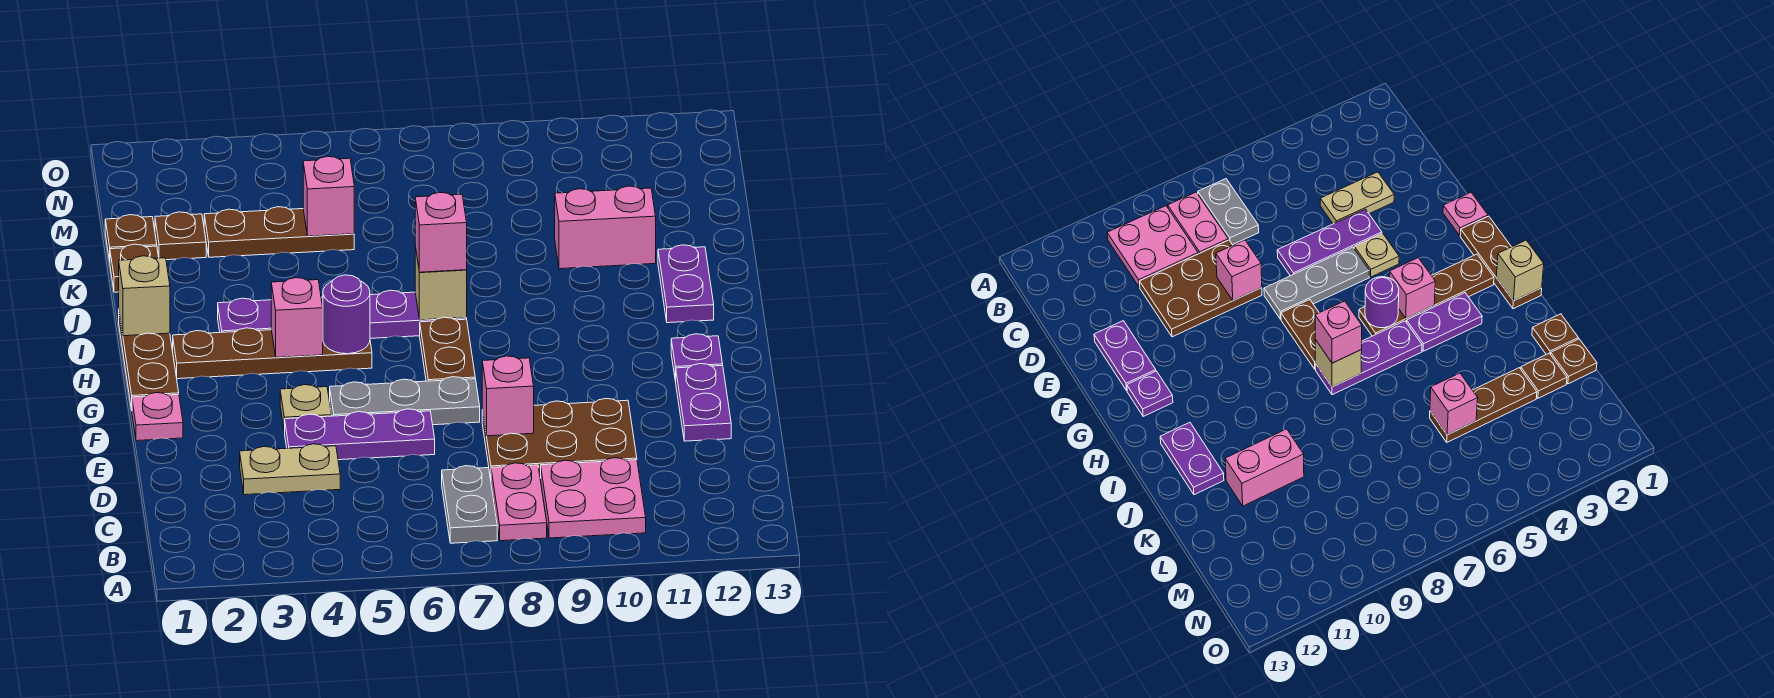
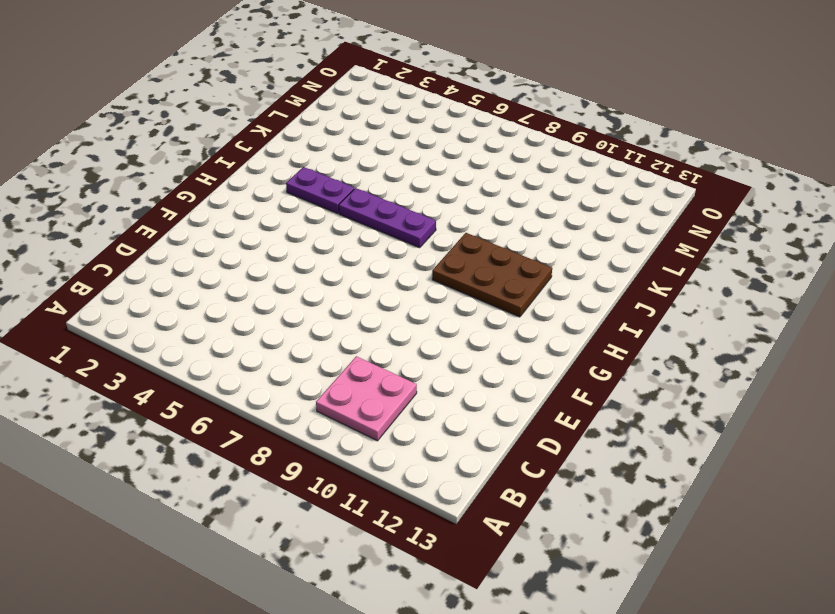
brown 2x3 plate [432,233,552,317] -> brown 2x3 plate moved to [482,398,637,479]
none -> grey 1x2 plate [442,466,497,543]
none -> pink 1x2 plate [491,463,547,541]
none -> tan 1x2 plate [240,444,340,495]

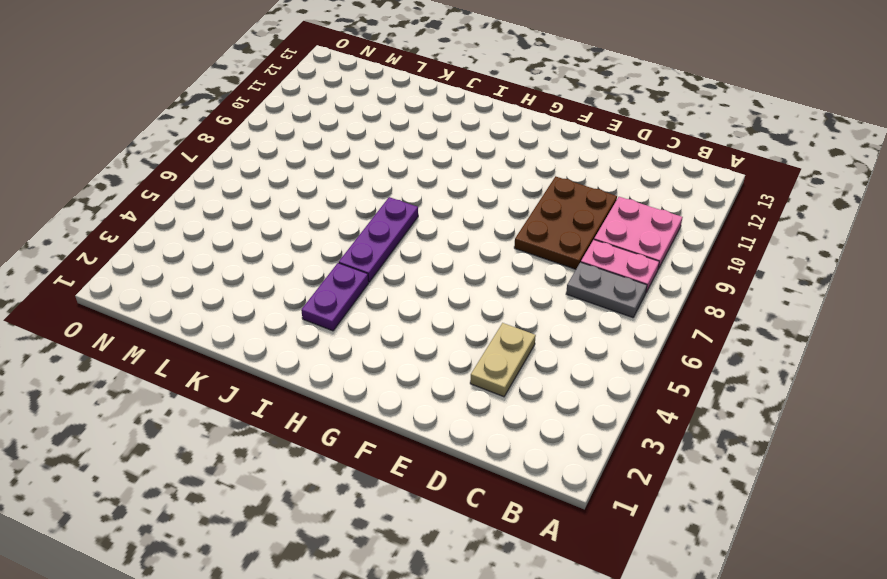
none -> purple 1x3 plate [285,409,435,460]
none -> purple 1x2 plate [676,364,731,441]
none -> pink 1x1 plate [132,393,183,441]

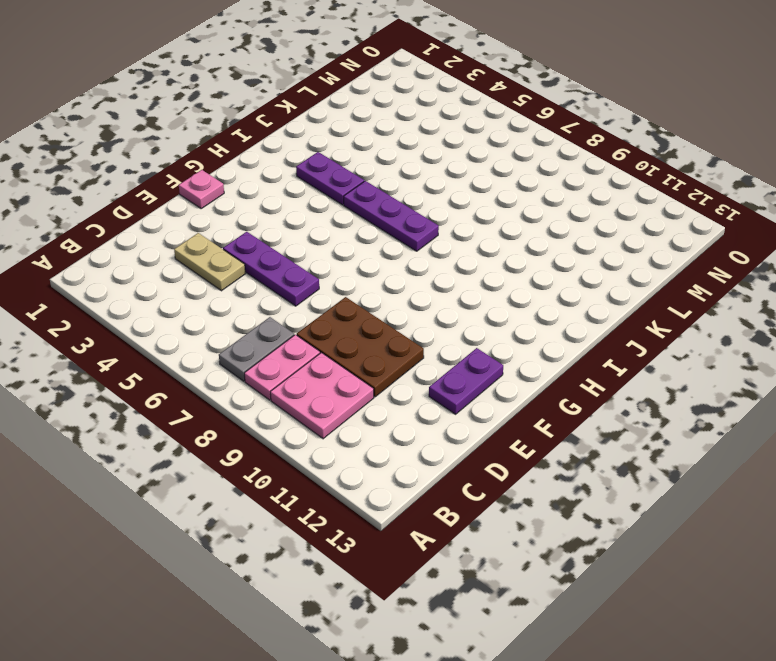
none -> tan 1x1 plate [280,385,331,432]
none -> grey 1x3 plate [330,377,480,425]
none -> brown 1x3 plate [119,314,179,410]

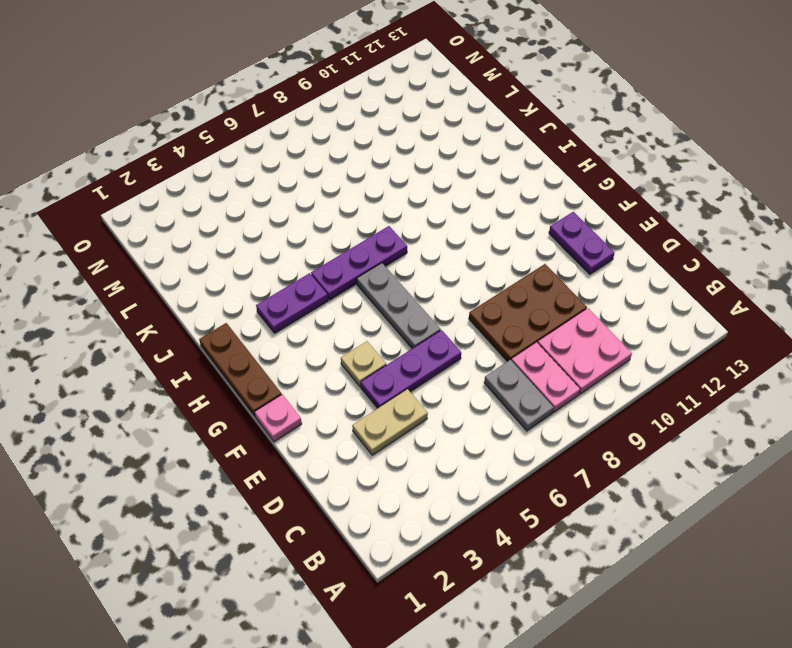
grey 1x3 plate [357,263,441,349] -> grey 1x3 plate turned to [330,377,480,425]
none -> brown 1x2 plate [420,317,475,381]
none -> purple 1x1 plate [671,334,723,382]
none -> brown 1x4 plate [173,328,372,379]

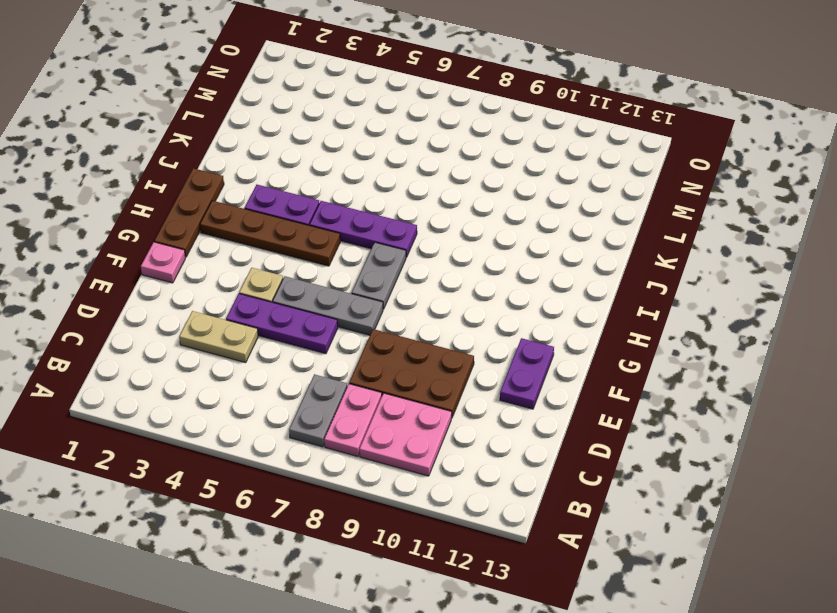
grey 1x2 plate [352,242,406,309] -> brown 1x2 plate [420,317,475,381]
none -> purple 1x1 plate [671,334,723,382]
none -> purple 1x2 plate [658,245,714,323]
none -> brown 1x1 plate [110,244,159,292]

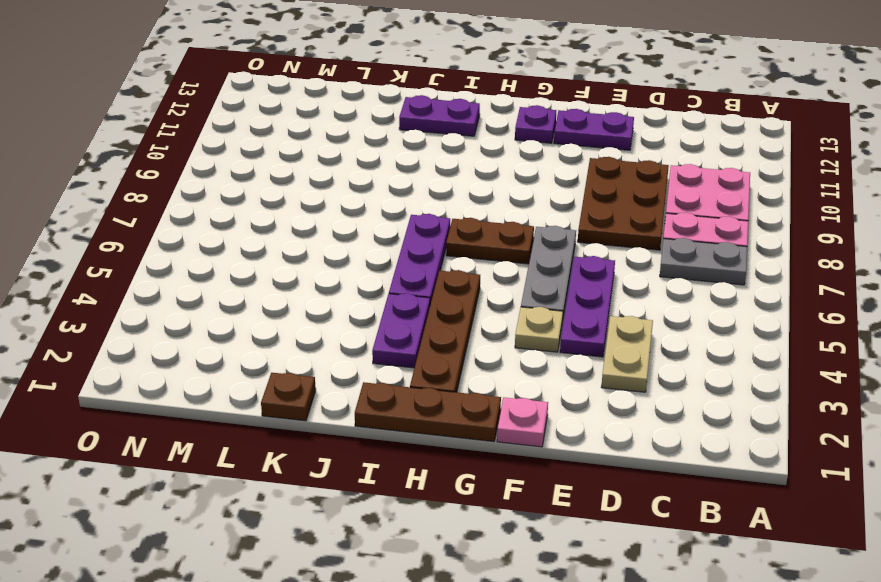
none -> pink 1x2 brick [555,186,656,269]
none -> brown 1x1 plate [105,215,157,261]
none -> brown 1x1 plate [155,212,206,260]

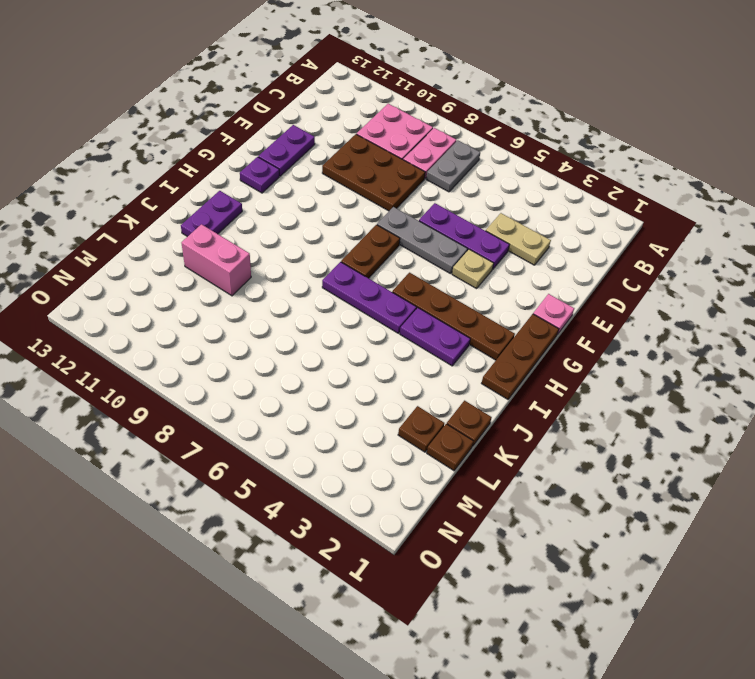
none -> brown 1x3 plate [204,207,354,257]
none -> pink 1x1 brick [482,356,534,436]
none -> pink 1x1 brick [271,278,323,357]

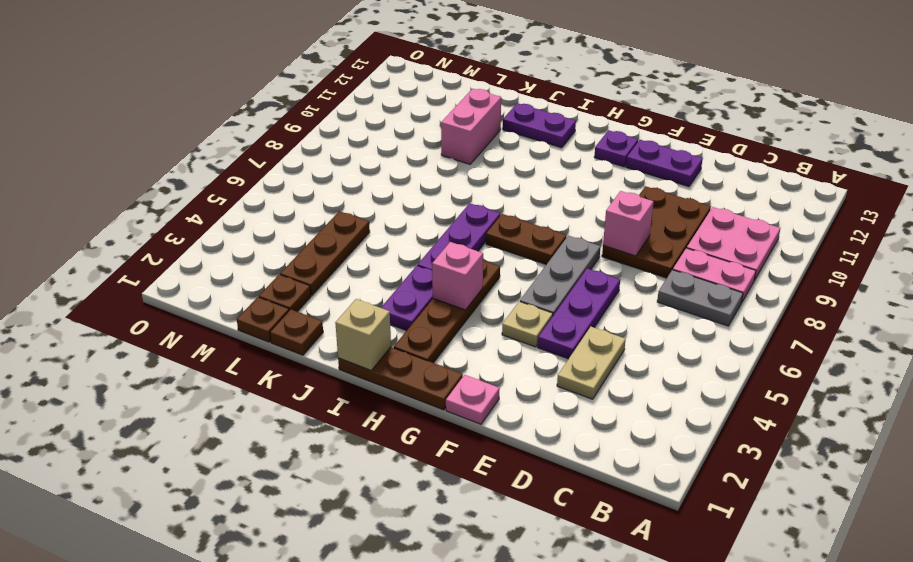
none -> purple 1x1 round brick [323,275,370,354]
none -> tan 1x1 brick [415,246,467,320]
none -> pink 1x1 brick [303,156,354,236]

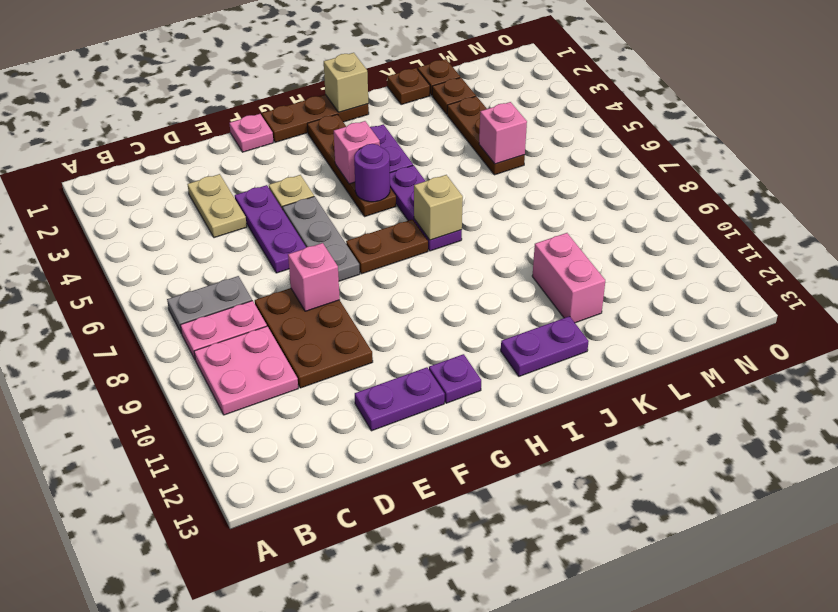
none -> pink 1x1 brick [415,192,467,272]

